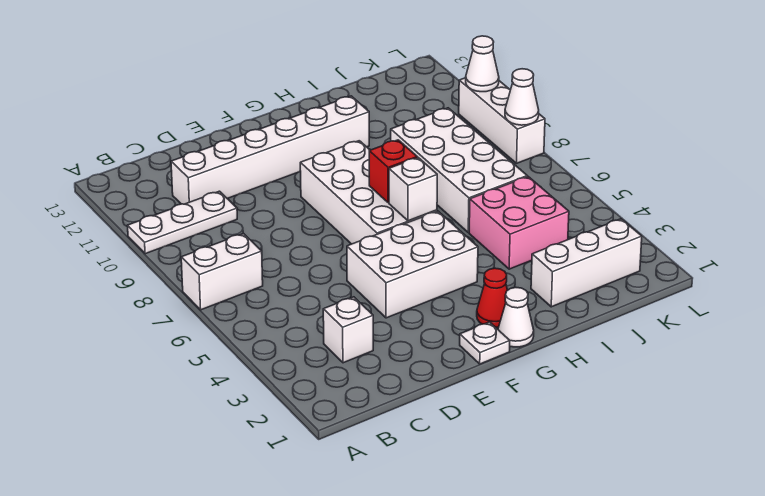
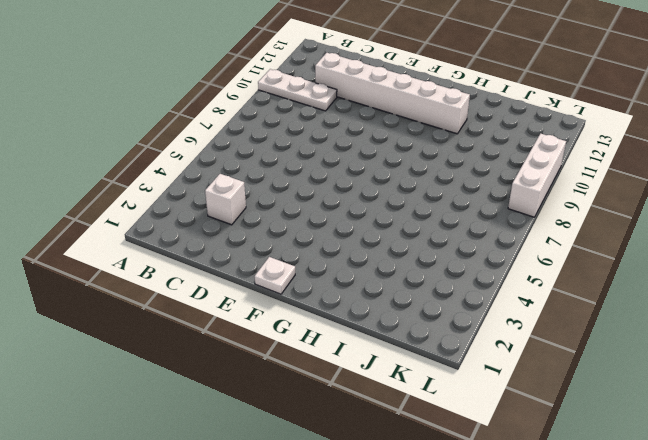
none -> white 1x2 brick [181,233,263,310]
none -> white 2x3 brick [347,211,478,318]
none -> white 2x4 brick [300,141,437,244]

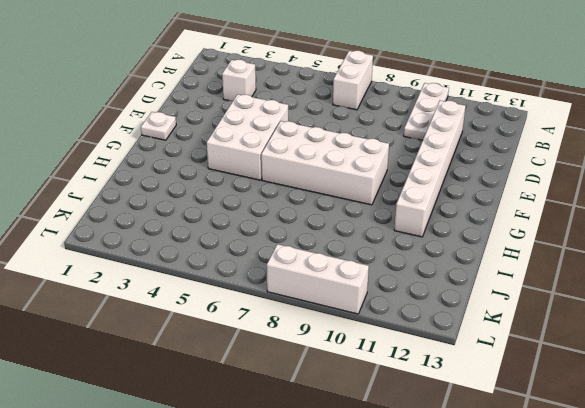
none -> white 1x1 cone [498,288,534,347]
none -> red 1x1 cone [477,268,507,327]
none -> white 1x3 brick [531,219,642,307]

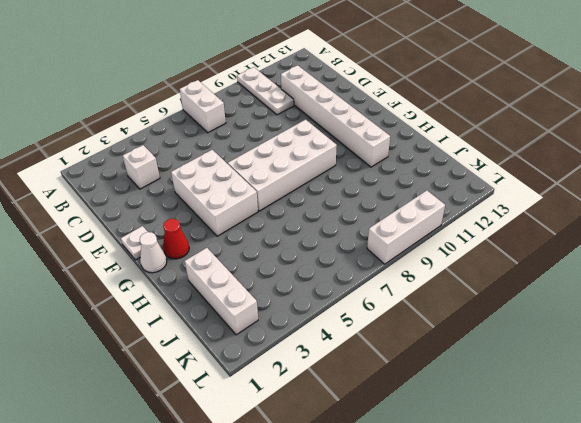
none -> pink 2x2 brick [469,177,569,269]
none -> white 2x4 brick [391,108,527,232]
none -> white 1x1 brick [389,158,437,221]

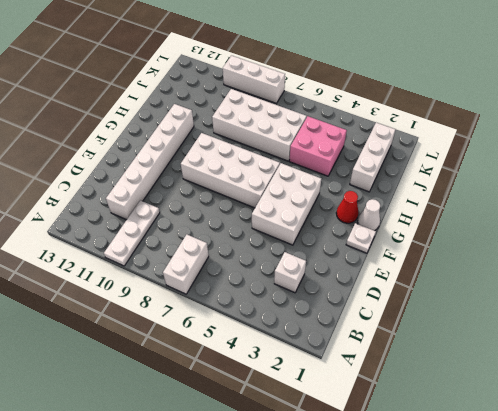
none -> white 1x1 brick [389,158,437,221]
none -> red 1x1 brick [369,140,417,203]
none -> white 1x1 cone [505,69,539,125]

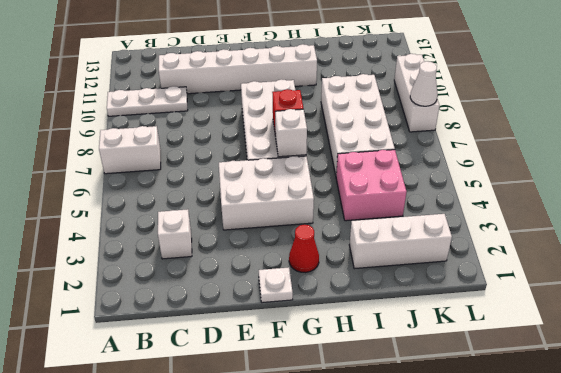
none -> white 1x1 cone [498,288,534,347]
none -> white 1x1 cone [466,36,499,92]

